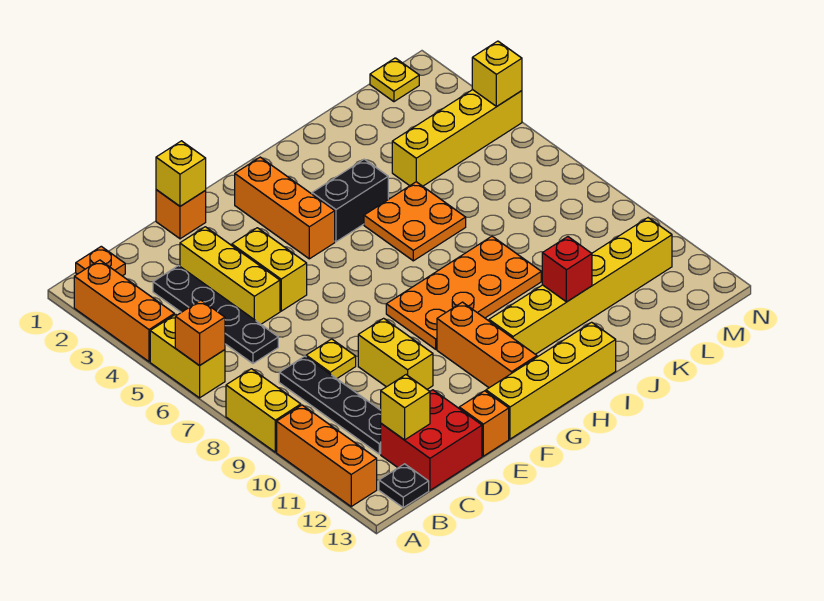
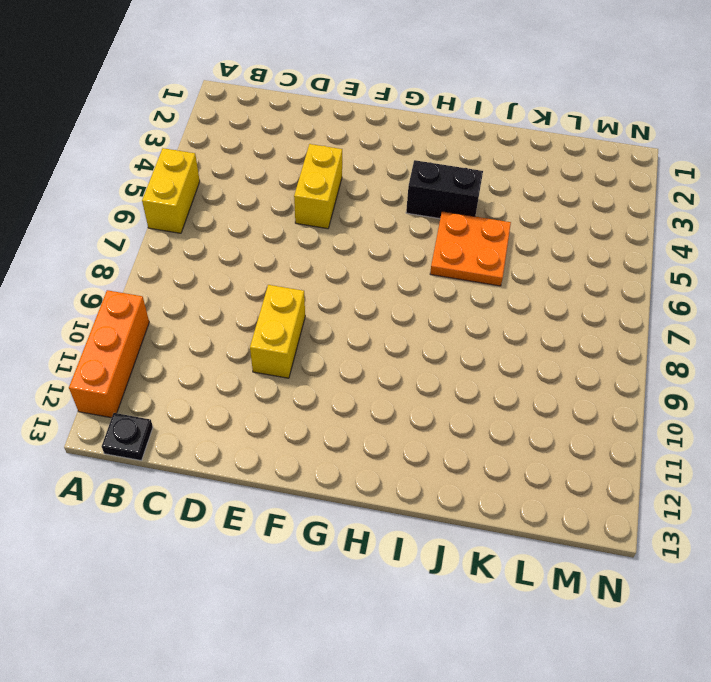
none -> orange 1x3 brick [74,260,174,362]
none -> yellow 1x2 brick [226,369,301,452]
none -> orange 1x1 plate [76,246,125,276]

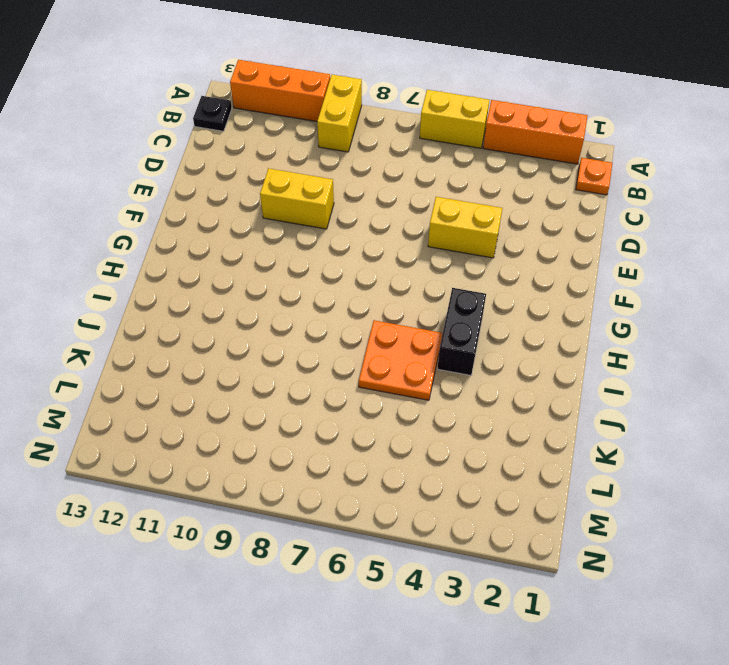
yellow 1x2 brick [317,75,362,152] -> yellow 1x2 brick turned to [226,369,301,452]
none -> black 1x4 plate [153,266,278,363]
none -> black 1x4 plate [279,356,381,454]
none -> red 2x2 brick [381,390,482,490]

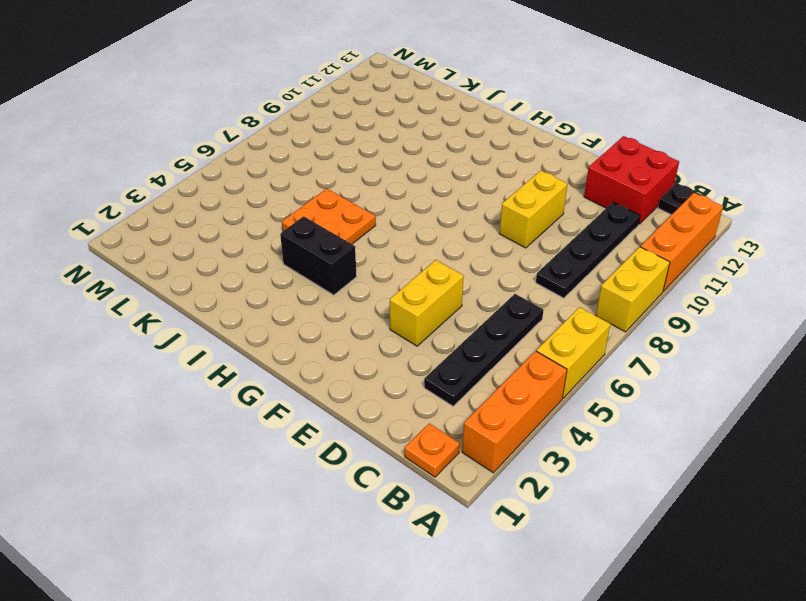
none -> yellow 1x3 brick [180,227,280,324]
none -> yellow 1x1 plate [306,339,356,379]
none -> orange 1x1 brick [156,190,206,239]

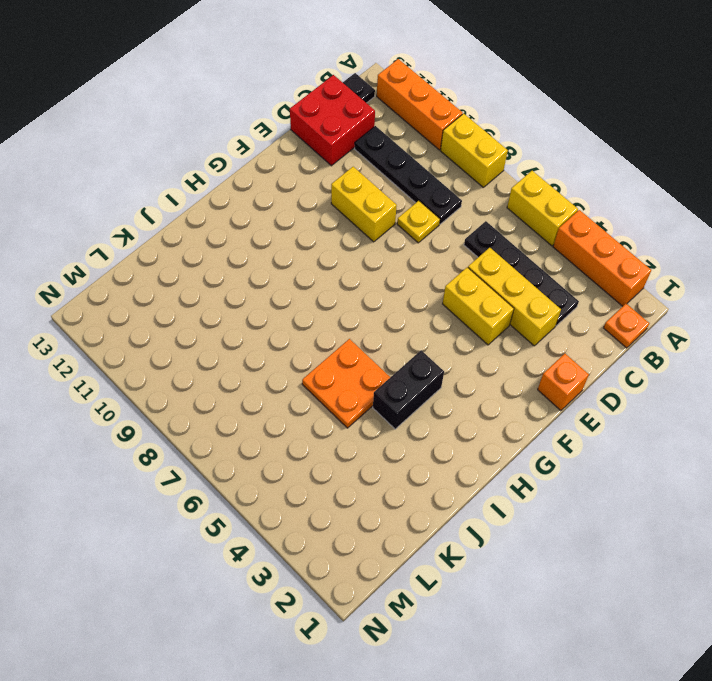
none -> orange 1x1 brick [459,391,509,456]
none -> yellow 1x4 brick [486,322,616,439]
none -> orange 1x3 brick [235,157,335,259]

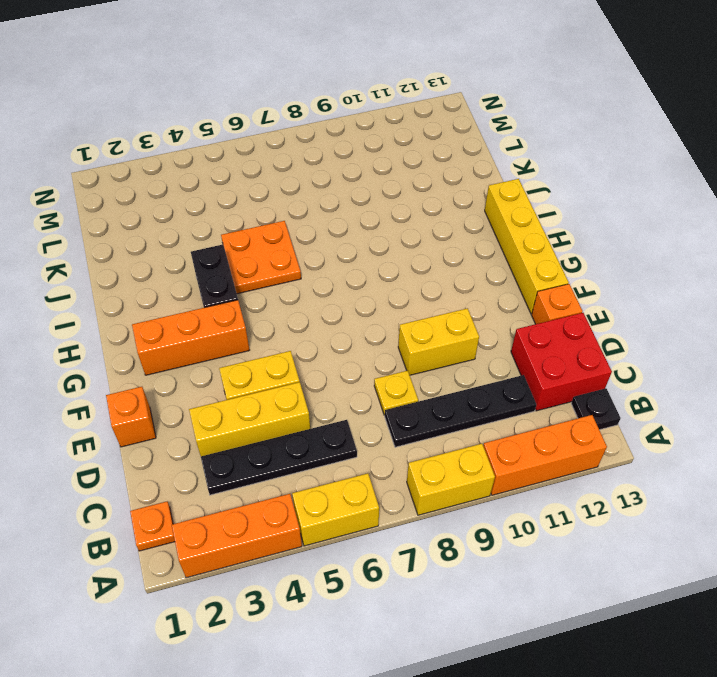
none -> orange 2x4 plate [386,236,541,349]
none -> orange 1x3 brick [437,302,537,388]
none -> yellow 1x6 brick [489,218,672,354]

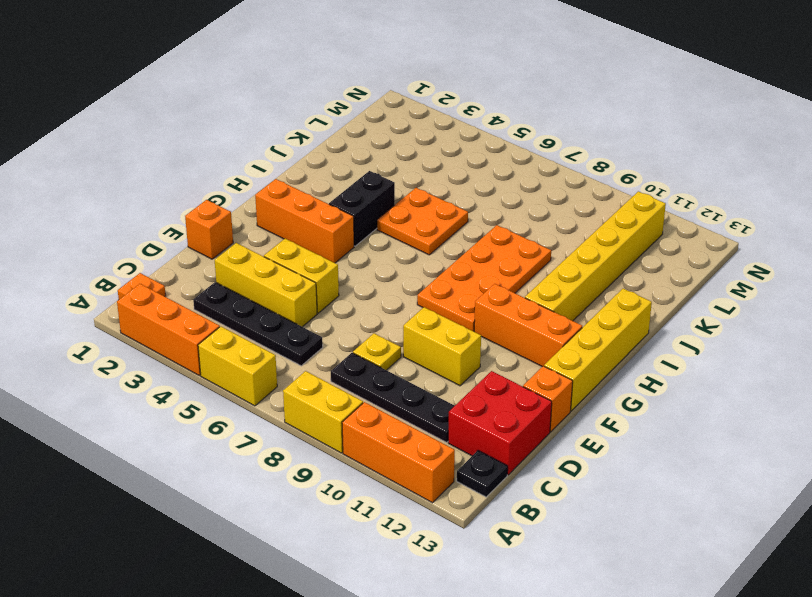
none -> yellow 1x4 brick [392,90,522,186]
none -> yellow 1x1 plate [370,58,419,102]
none -> orange 1x1 brick [175,300,225,366]

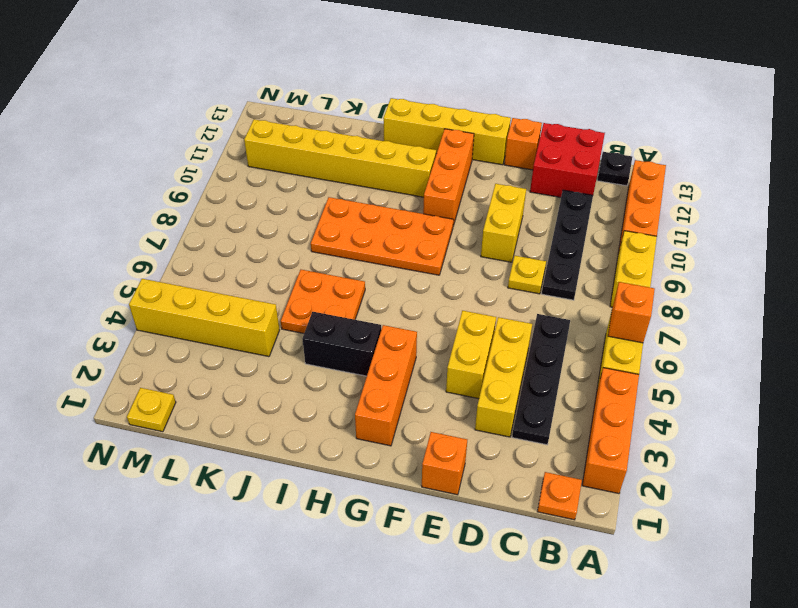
none -> yellow 1x1 brick [381,375,430,440]
none -> yellow 1x1 brick [156,141,206,206]
none -> red 1x1 brick [542,237,592,302]

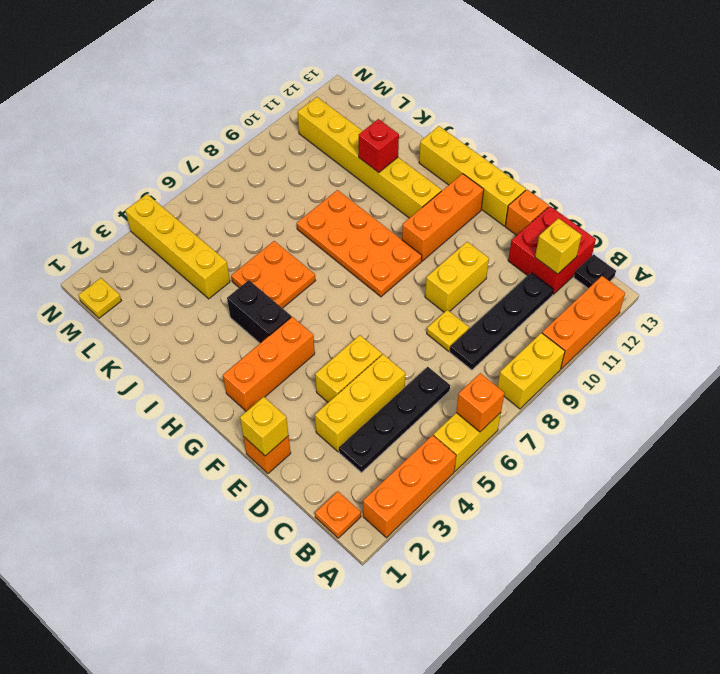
none -> yellow 1x1 brick [472,41,522,106]

